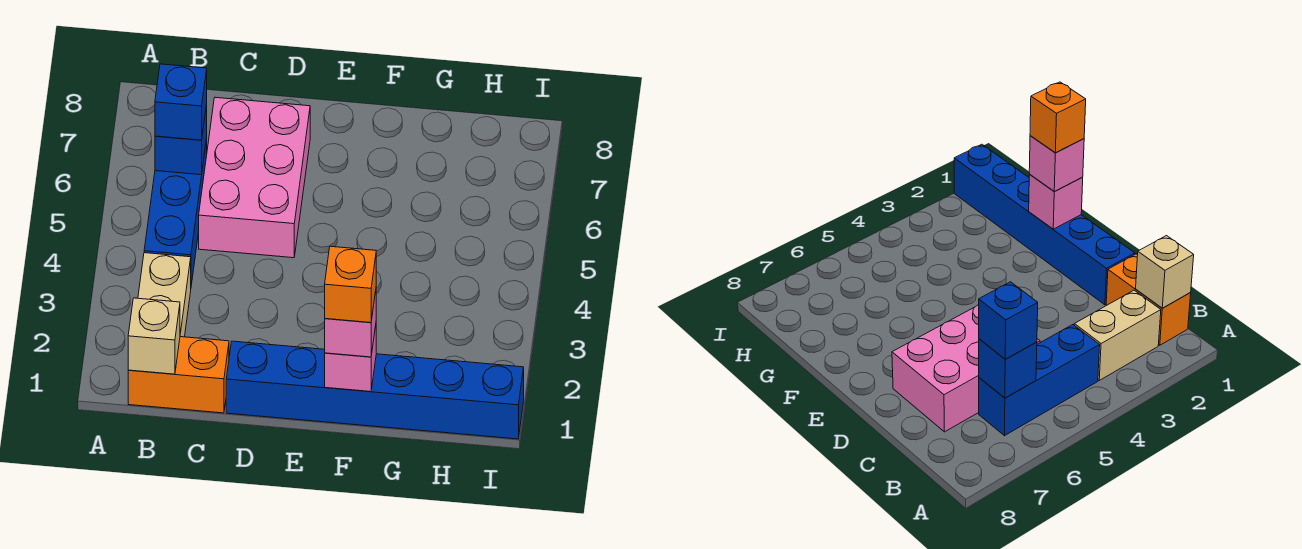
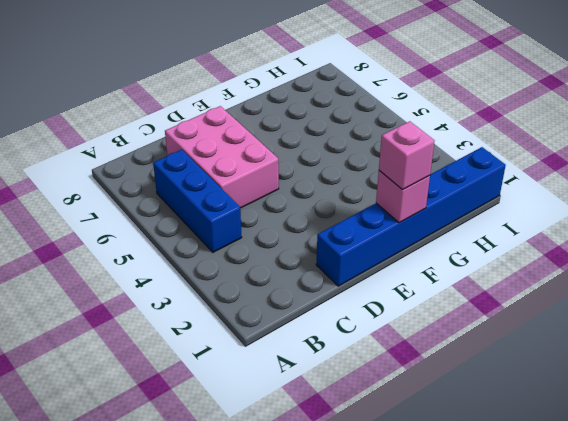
none -> orange 1x2 brick [128,337,229,413]
none -> tan 1x2 brick [138,253,191,337]

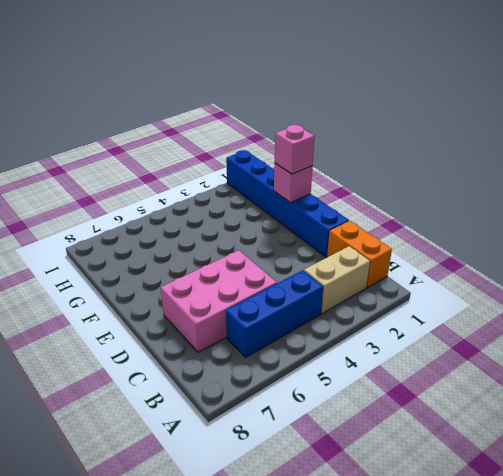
none -> tan 1x1 brick [128,298,180,374]
none -> blue 1x1 brick [155,104,207,175]

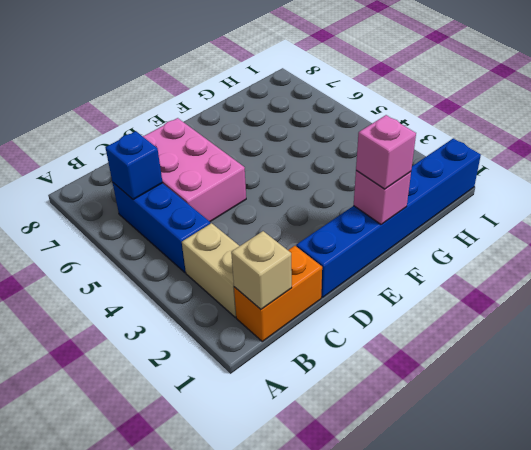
none -> blue 1x1 brick [155,64,207,140]
none -> orange 1x1 brick [325,246,376,323]

